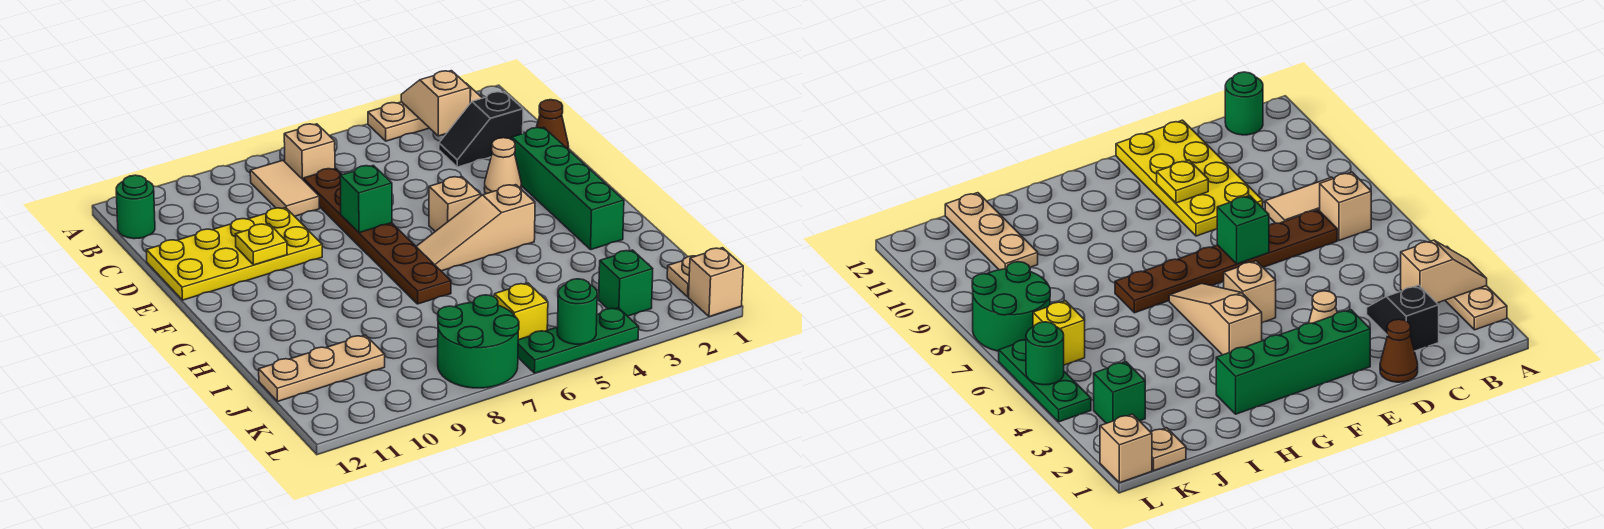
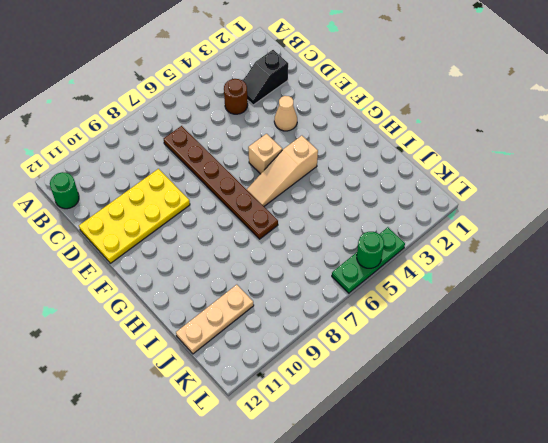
brown 1x1 round brick [224,79,248,114] -> none
none -> tan 1x3 plate [368,83,482,141]
none -> tan 1x1 brick [284,124,335,179]
none -> tan 1x2 tile [250,160,319,216]

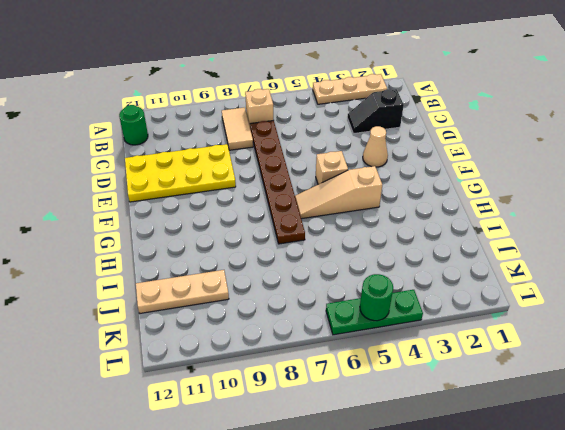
none -> brown 1x1 cone [536,100,569,149]
none -> green 1x4 brick [512,127,624,250]
none -> tan 1x1 plate [667,256,695,297]

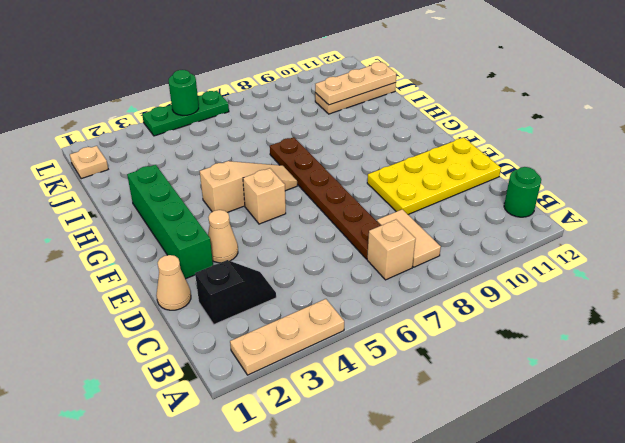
tan 1x1 cone [156,255,191,310] -> brown 1x1 cone [536,100,569,149]
tan 1x3 plate [315,62,396,105] -> none
none -> green 1x1 brick [599,250,653,316]
none -> yellow 1x1 brick [494,283,548,340]
none -> green 2x2 round brick [438,295,519,388]

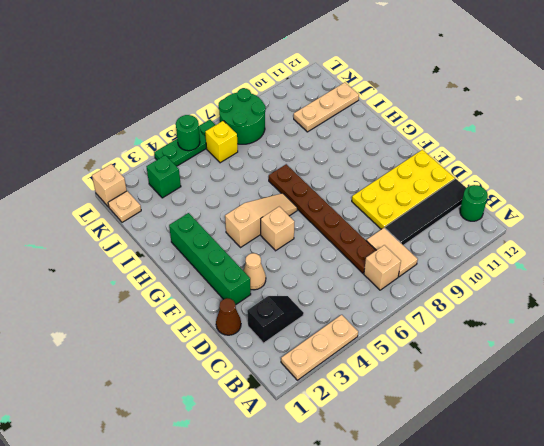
black 1x4 tile [385,179,466,245] -> none
none -> tan 1x2 slope [401,71,470,136]
none -> green 1x1 brick [340,165,392,233]
none -> yellow 1x1 plate [235,224,287,265]

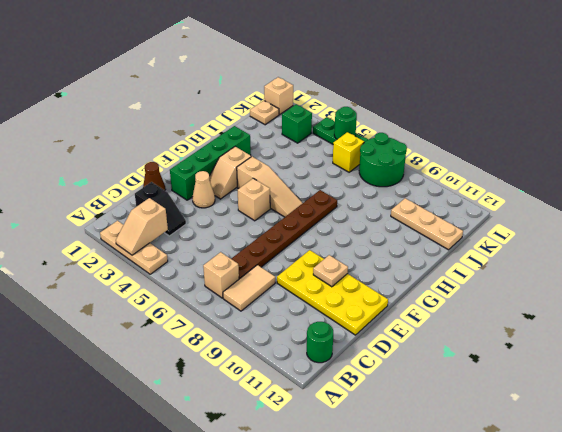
tan 1x1 plate [313,255,348,287] -> yellow 1x1 plate [235,224,287,265]
tan 1x2 slope [209,147,251,199] -> none
none -> green 1x1 brick [340,165,392,233]

